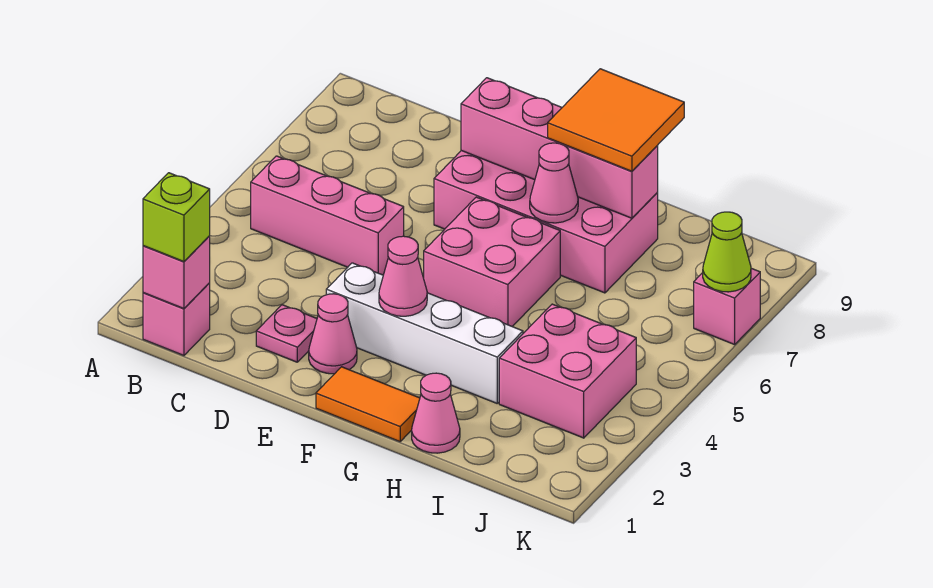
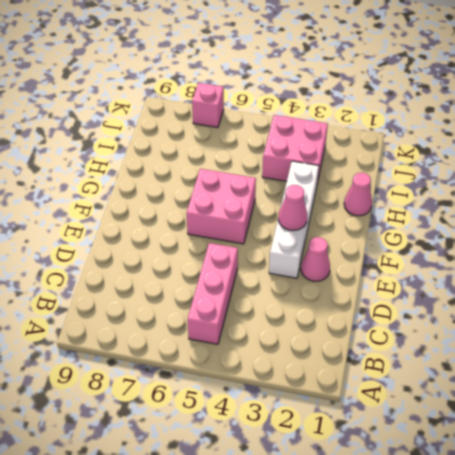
none -> pink 1x1 brick [143,283,210,356]
none -> pink 1x1 plate [256,305,317,362]
none -> pink 2x4 brick [434,151,658,293]

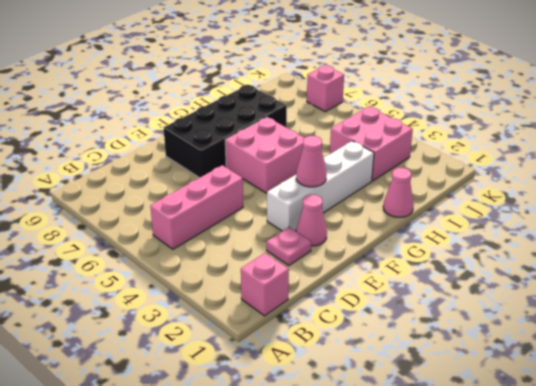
black 2x4 brick [164,85,287,178] -> pink 2x4 brick [434,151,658,293]
none -> orange 1x2 tile [316,367,420,442]
none -> pink 1x1 brick [143,236,210,309]
none -> pink 1x4 brick [461,78,658,218]

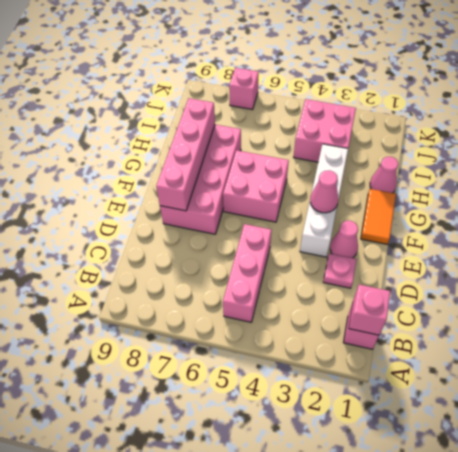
none -> pink 1x1 cone [530,143,578,223]
none -> lime 1x1 cone [703,212,751,292]
none -> lime 1x1 brick [143,173,210,262]

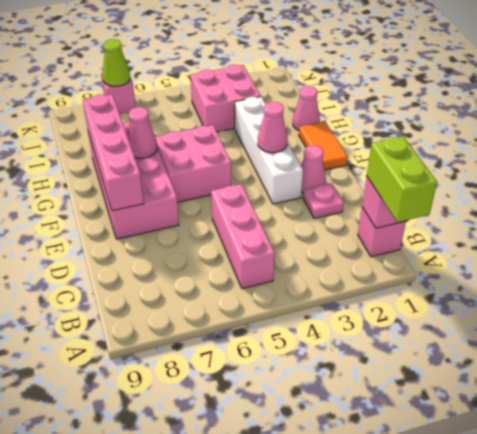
lime 1x2 brick [367,136,437,222] -> lime 1x1 brick [143,173,210,262]
none -> orange 2x2 tile [548,69,684,171]

